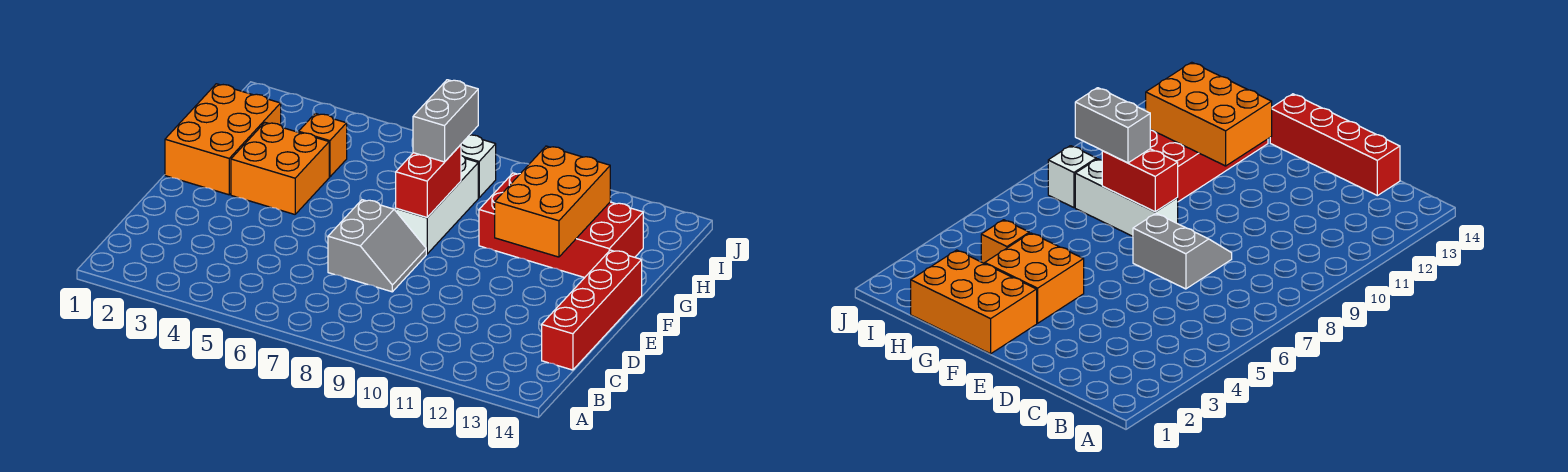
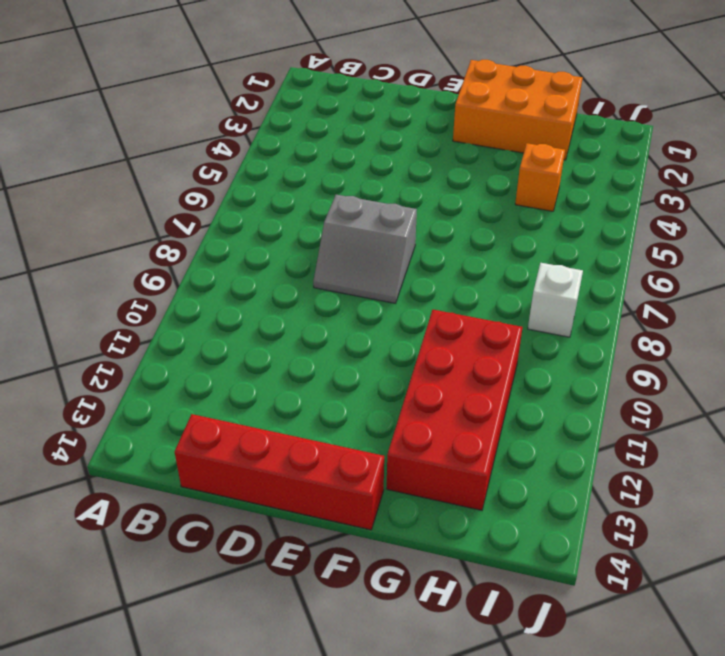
none -> orange 2x2 brick [231,123,329,214]
none -> white 1x3 brick [396,156,478,254]

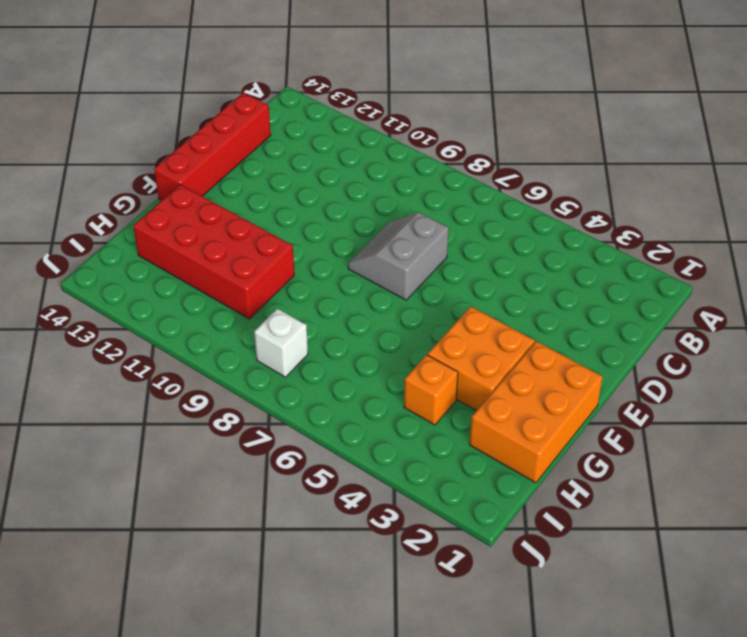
none -> white 1x3 brick [396,156,478,254]
none -> red 1x2 brick [396,145,461,217]

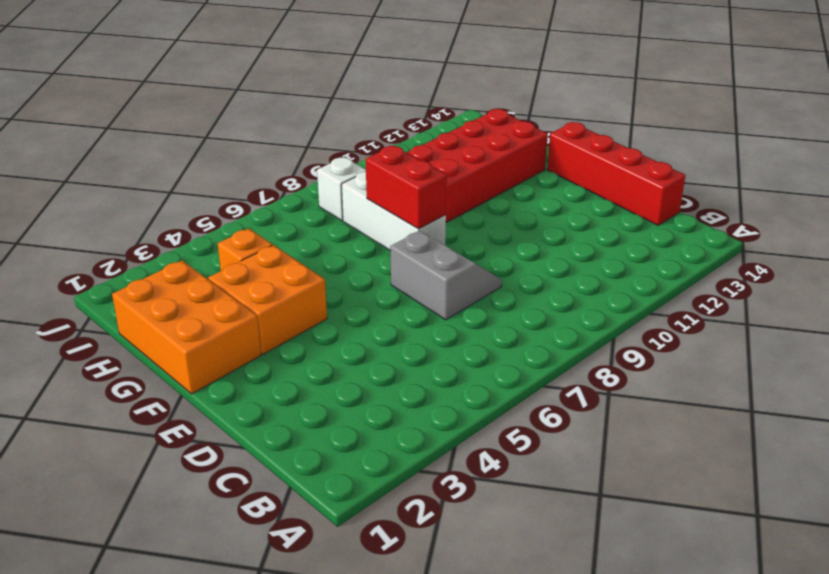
none -> orange 2x3 brick [495,146,610,257]
none -> grey 1x2 brick [413,80,478,162]

